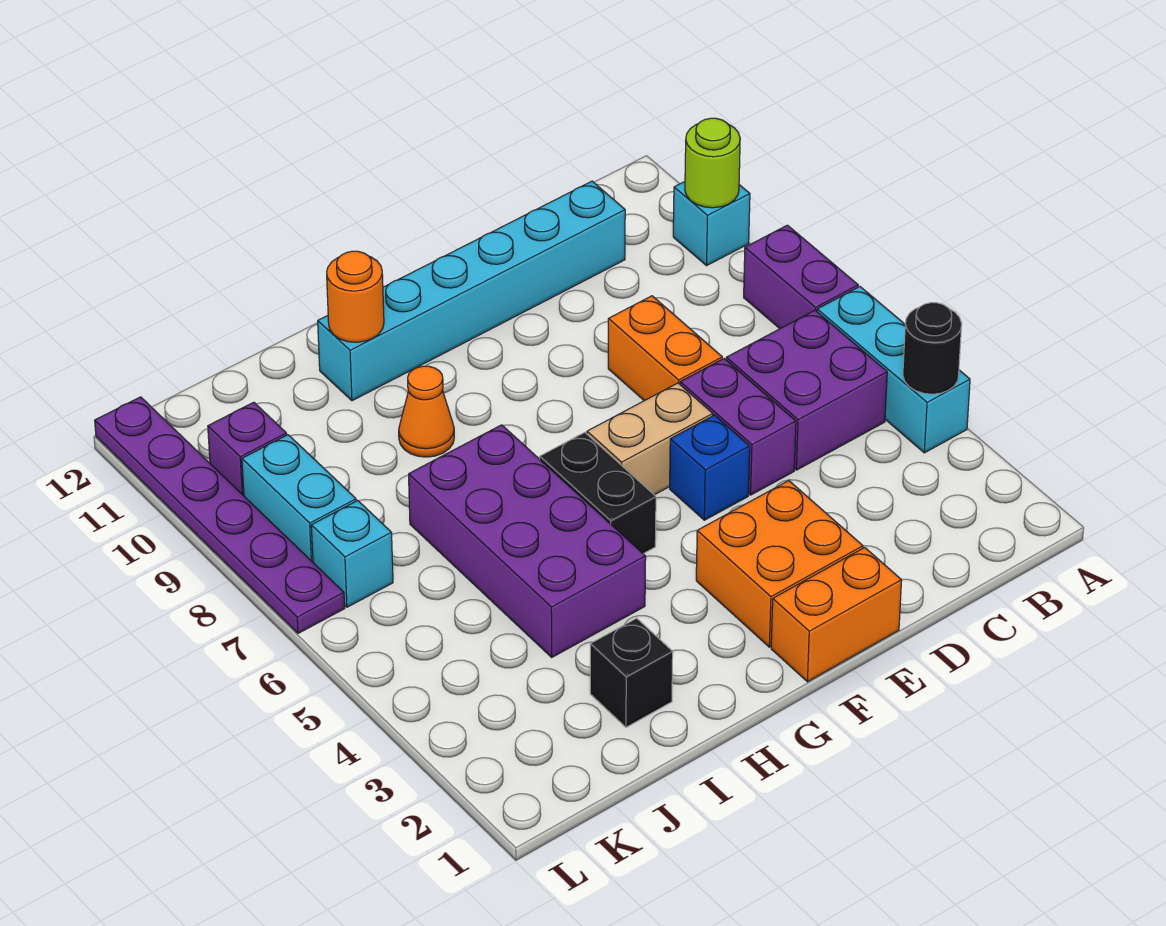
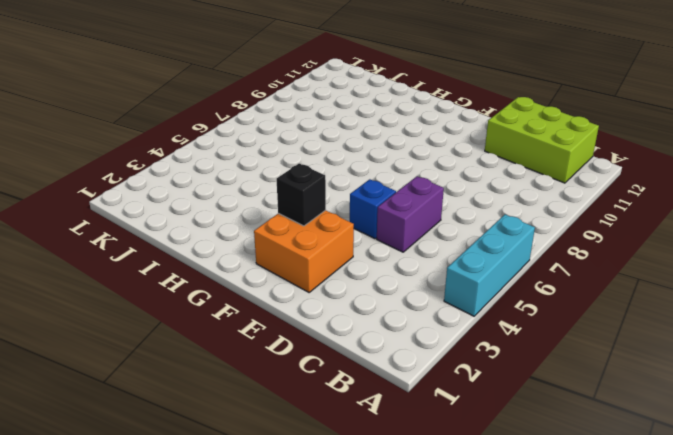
lime 2x3 brick [485,97,599,183] -> cyan 1x6 brick [318,181,625,401]
black 1x1 brick [277,163,326,226] -> black 1x1 brick moved to [590,618,673,727]
none -> purple 1x2 brick [744,225,858,329]
none -> cyan 1x1 brick [673,182,750,266]
none -> purple 2x2 brick [726,310,887,470]

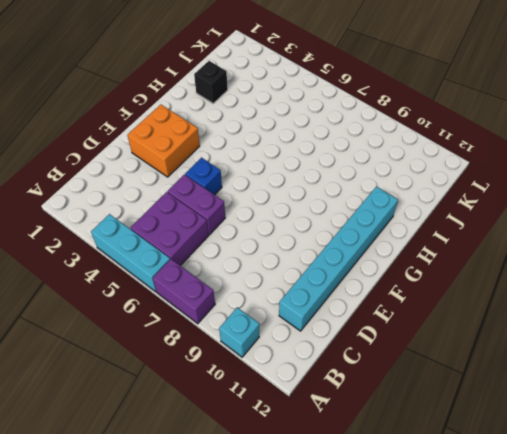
none -> orange 1x2 brick [608,296,722,401]
none -> orange 1x2 brick [771,548,902,682]
none -> tan 1x2 brick [587,383,713,495]

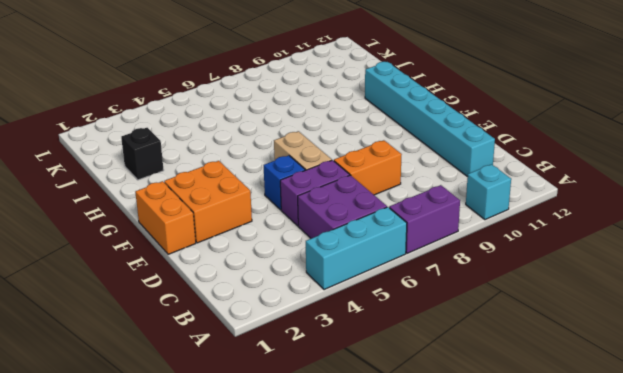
none -> black 1x2 brick [540,432,656,554]
none -> purple 2x4 brick [409,425,646,657]
none -> orange 1x1 cone [399,366,454,457]

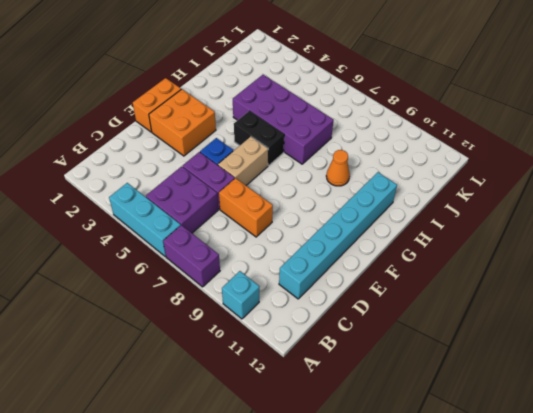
none -> black 1x1 brick [590,618,673,727]
none -> cyan 1x1 brick [311,501,393,607]
none -> cyan 1x2 brick [242,435,356,562]

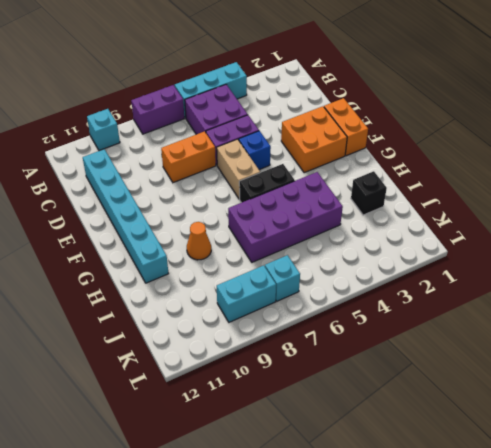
none -> purple 1x1 brick [208,402,287,496]
none -> purple 1x6 plate [95,397,345,633]
none -> black 1x1 round brick [903,303,962,394]

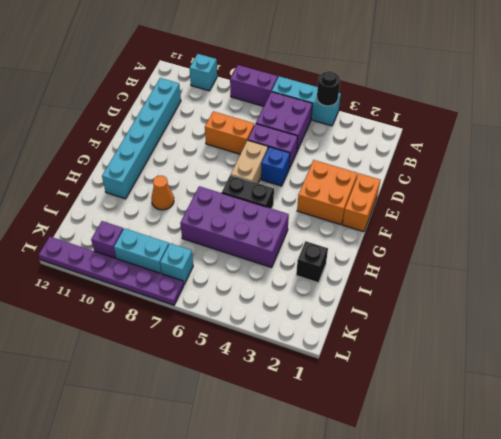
none -> lime 1x1 round brick [685,118,740,208]
none -> orange 1x1 round brick [327,251,384,342]

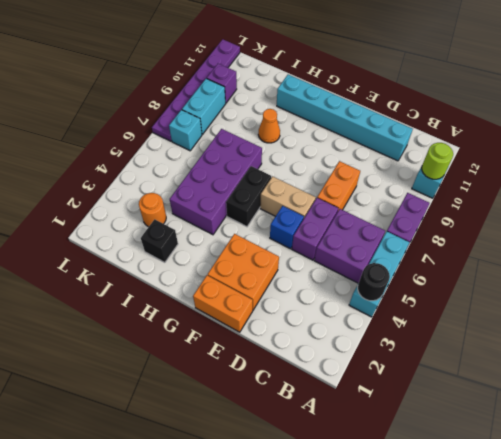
orange 1x1 round brick [139,193,166,227] -> orange 1x1 round brick moved to [327,251,384,342]

